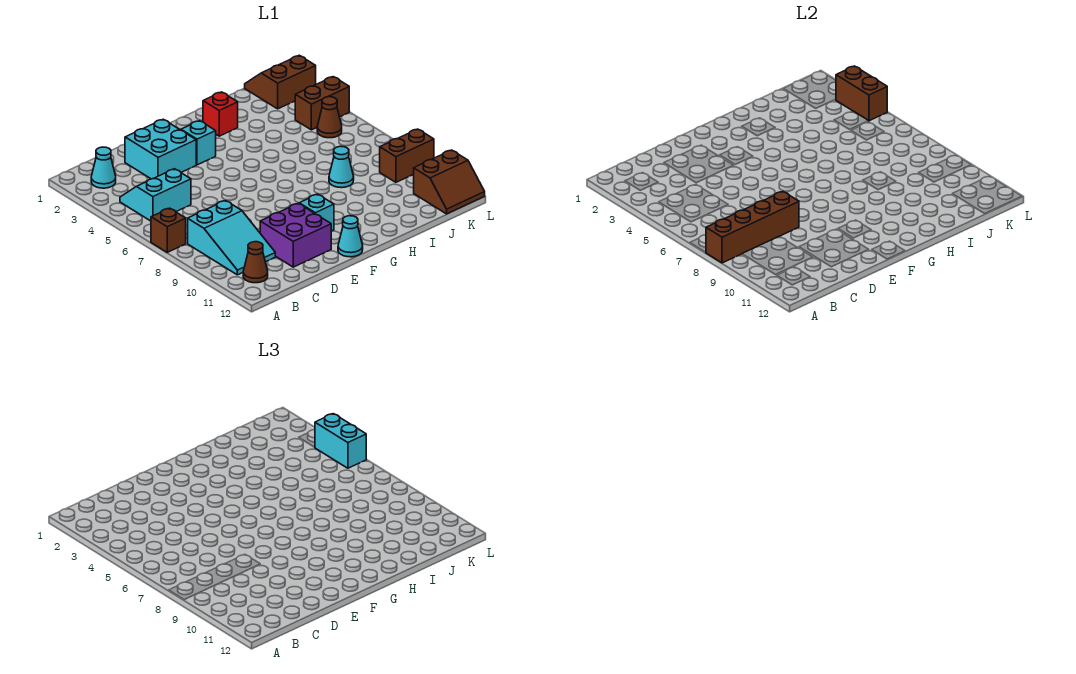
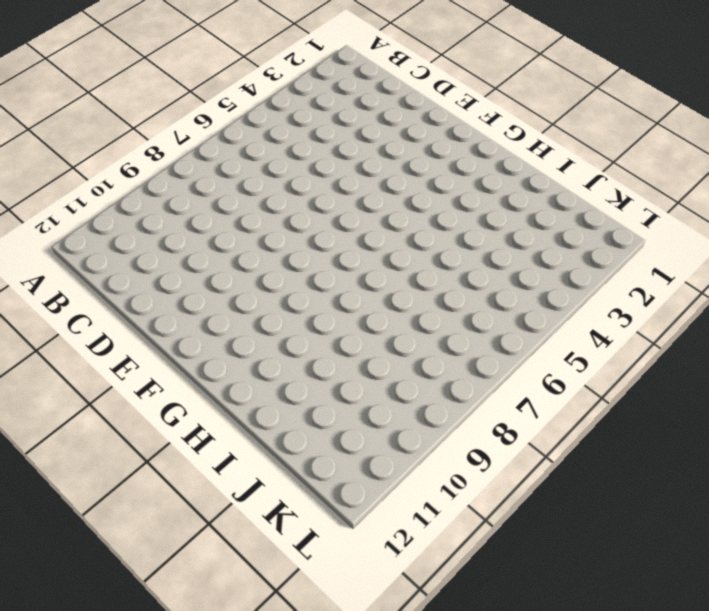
none -> brown 1x1 brick [151,208,186,252]
none -> cyan 1x1 cone [91,147,116,188]
none -> cyan 2x2 slope [120,169,191,221]

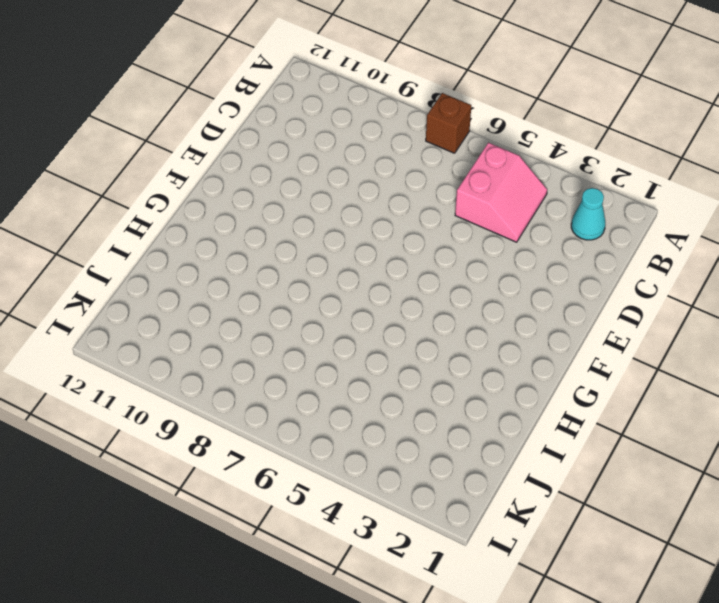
pink 2x2 slope [455,143,547,242] -> cyan 2x2 slope [120,169,191,221]
none -> cyan 2x3 slope [188,201,275,275]
none -> brown 1x1 cone [243,242,268,283]
none -> cyan 2x2 brick [125,119,196,179]

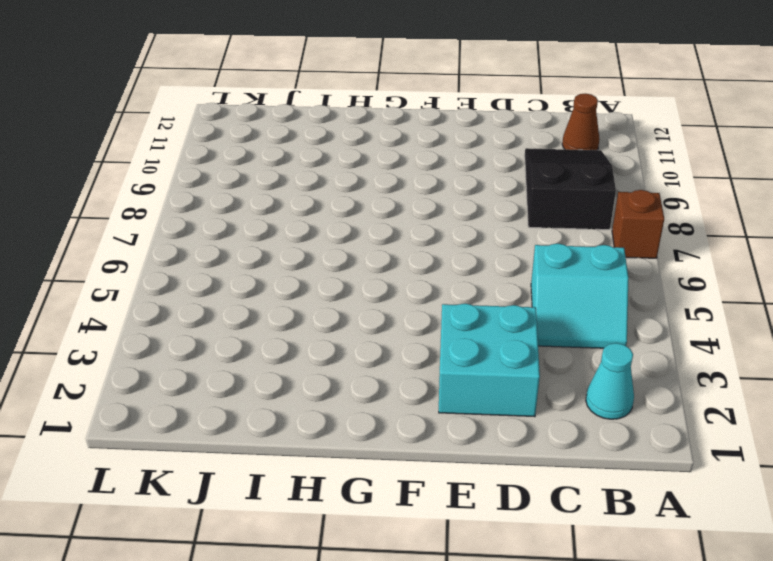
black 2x3 slope [525,148,616,230] -> cyan 2x3 slope [188,201,275,275]
none -> purple 2x2 brick [260,203,331,267]
none -> cyan 1x1 brick [181,121,216,165]
none -> cyan 1x1 brick [299,194,334,231]

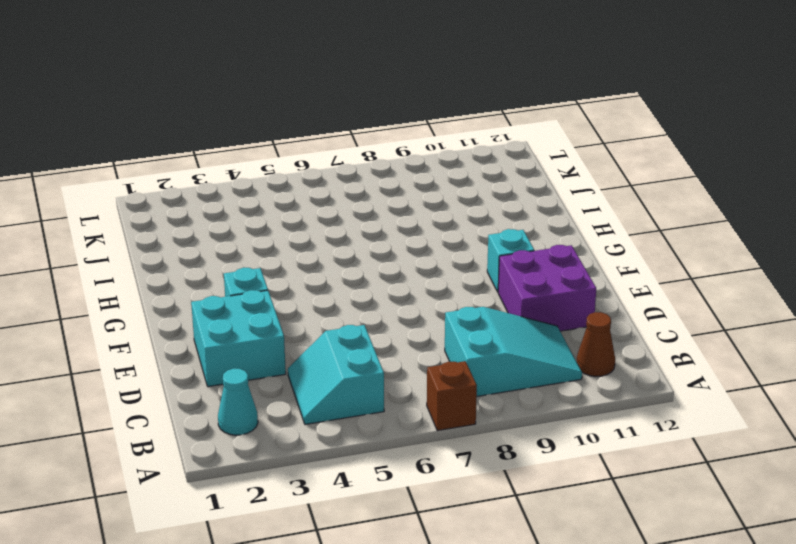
none -> cyan 1x1 cone [338,216,363,257]
none -> red 1x1 brick [203,92,238,136]
none -> cyan 1x1 cone [329,146,354,188]

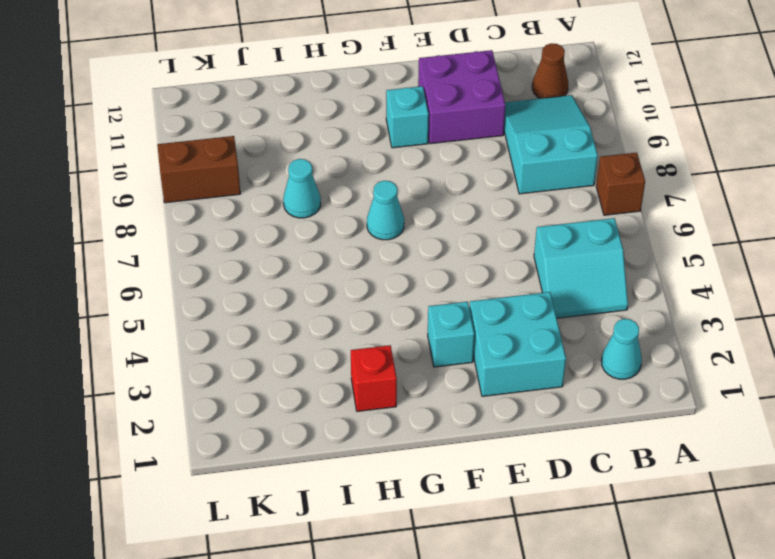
cyan 1x1 cone [367,181,404,240] -> cyan 1x1 cone moved to [338,216,363,257]
none -> brown 2x2 slope [245,55,316,109]
none -> brown 1x2 brick [295,77,349,130]
none -> brown 1x1 cone [317,97,342,138]

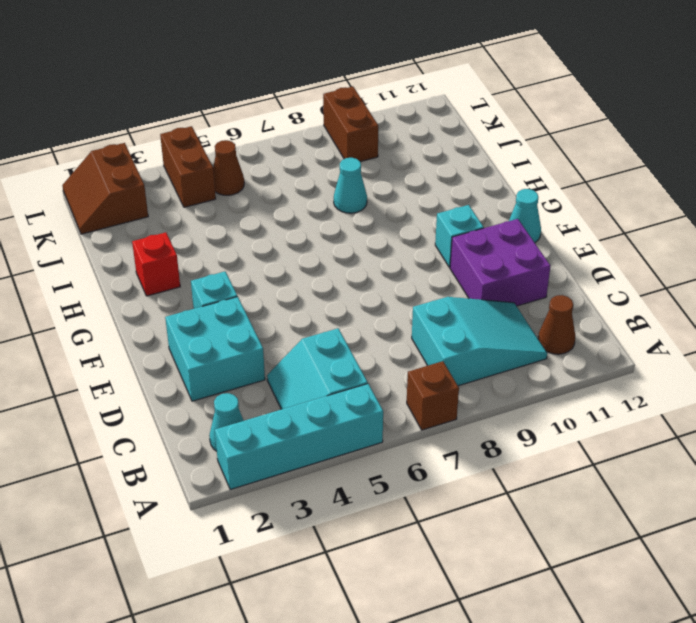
cyan 1x4 brick [215,384,383,490] -> none
none -> brown 2x2 slope [414,150,485,214]
none -> brown 1x4 brick [706,192,799,263]
none -> brown 1x2 brick [836,66,887,121]

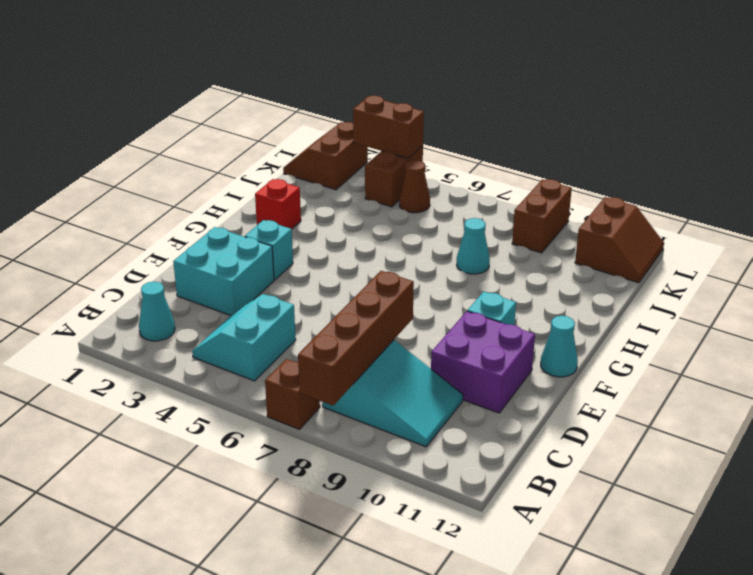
none -> brown 1x1 cone [243,242,268,283]
none -> cyan 1x2 brick [315,414,366,468]

